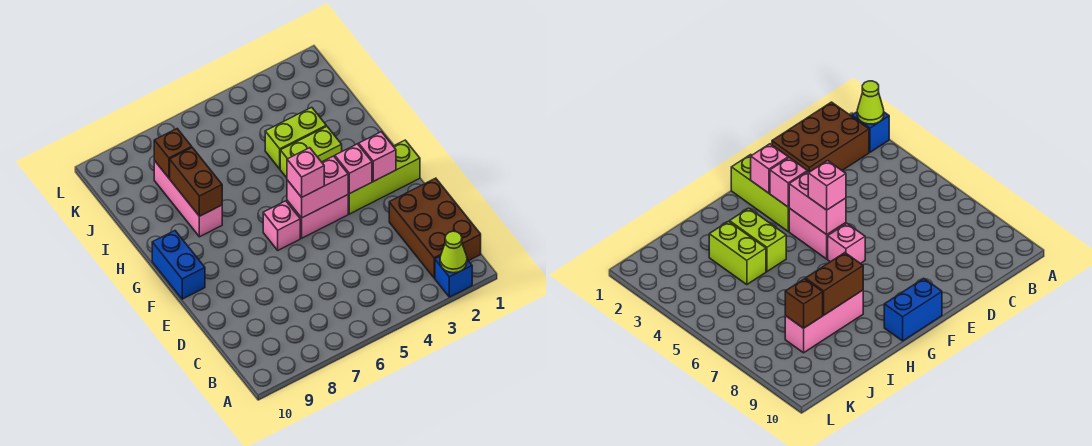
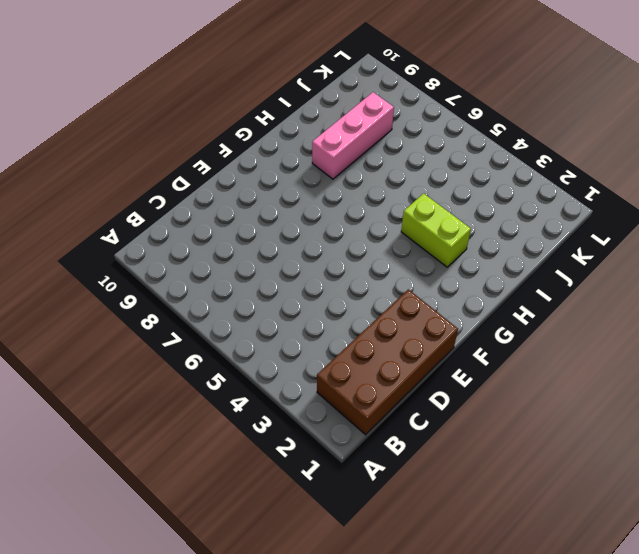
brown 2x4 brick [317,289,458,435] -> brown 2x3 brick [389,178,481,278]
none -> blue 1x1 brick [435,257,472,297]
none -> lime 1x3 brick [348,140,420,214]
none -> pink 1x2 brick [287,195,348,238]

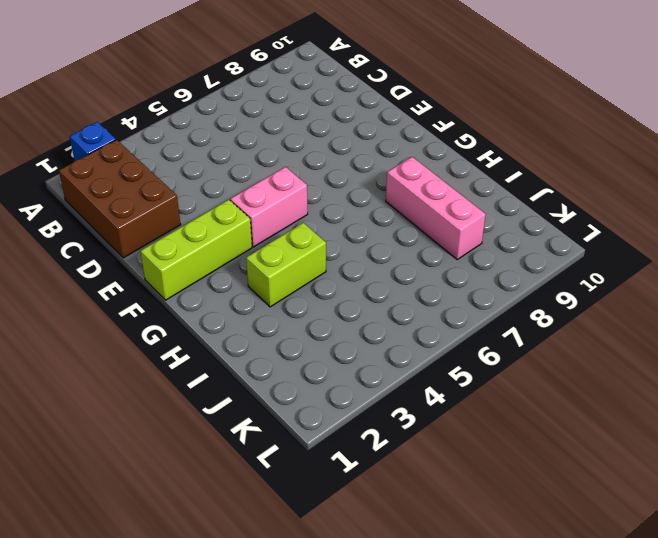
none -> pink 1x1 brick [263,201,300,250]
none -> blue 1x2 brick [152,231,205,299]
none -> lime 1x2 brick [265,107,326,169]

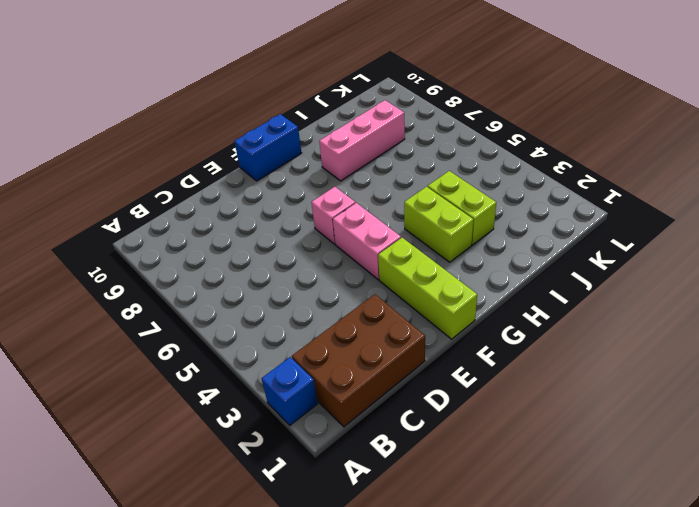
none -> lime 1x1 cone [440,231,467,273]
none -> pink 1x1 brick [359,132,396,181]
none -> pink 1x1 brick [335,144,372,194]

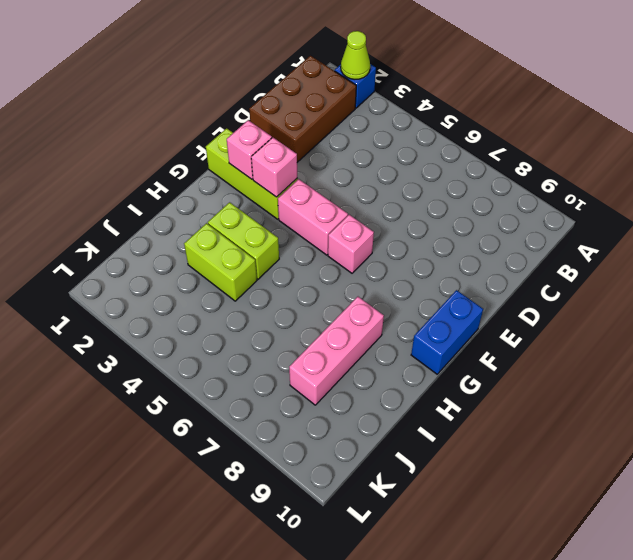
none -> pink 1x2 brick [287,156,348,218]
none -> brown 1x2 brick [170,148,222,216]
none -> brown 1x1 brick [154,129,192,178]

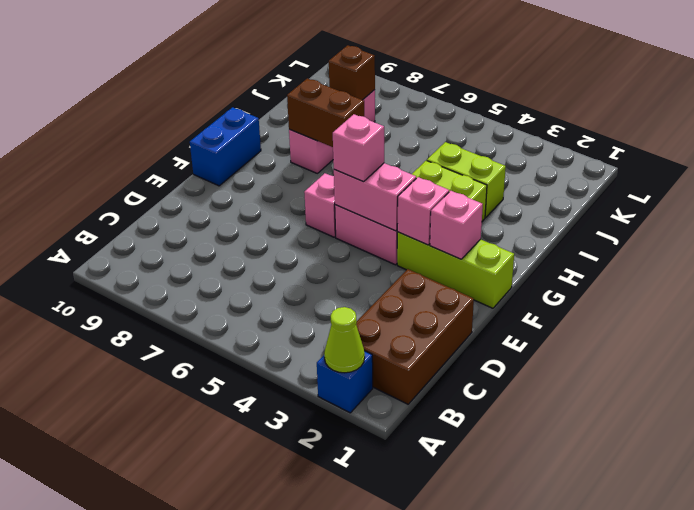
brown 1x2 brick [287,78,364,147] -> brown 1x2 brick turned to [170,148,222,216]

